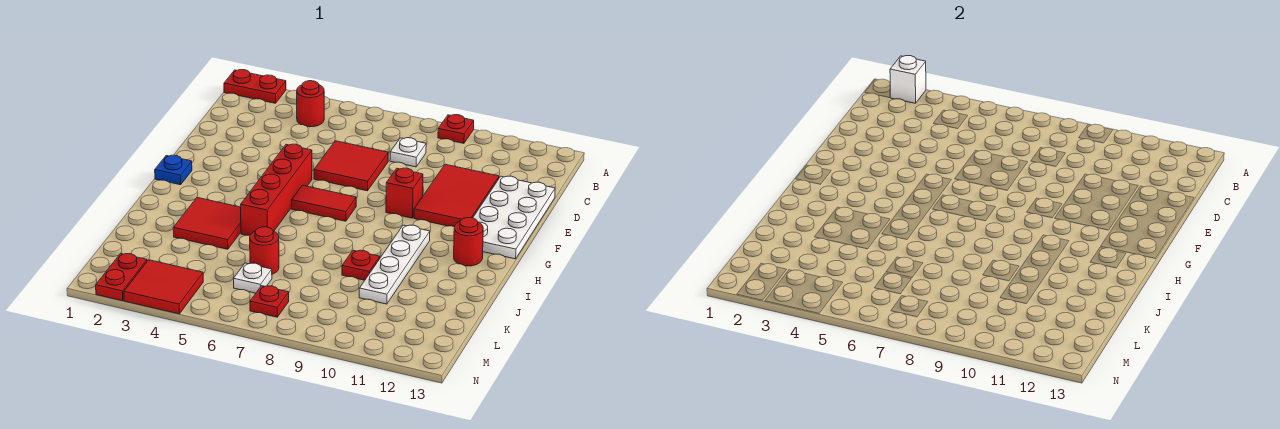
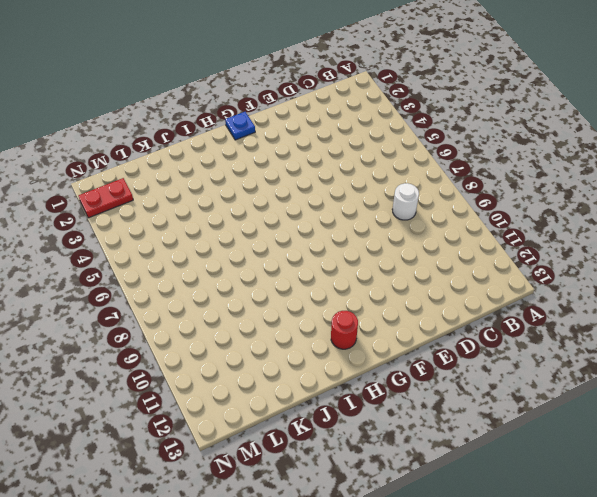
white 1x1 round brick [392,183,419,220] -> white 1x1 plate [390,138,426,167]
none -> red 1x2 plate [224,70,286,103]
none -> red 1x1 plate [438,115,474,143]
none -> red 1x1 round brick [297,81,324,127]

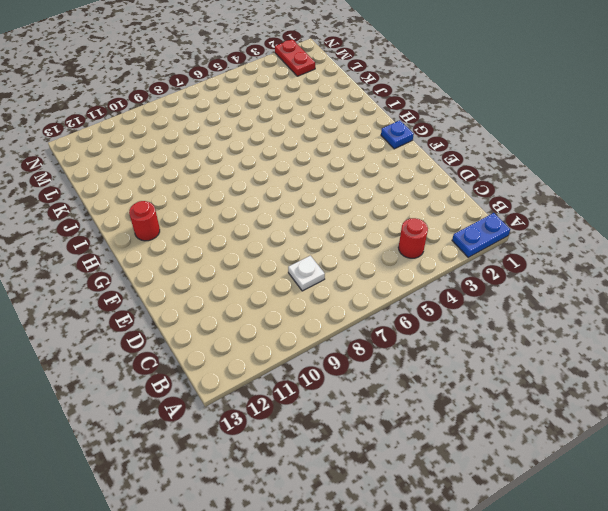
blue 1x2 plate [452,213,510,257] -> red 1x2 plate [224,70,286,103]
none -> red 1x1 plate [438,115,474,143]
none -> red 2x2 tile [314,141,388,191]
none -> red 2x3 tile [414,164,499,227]

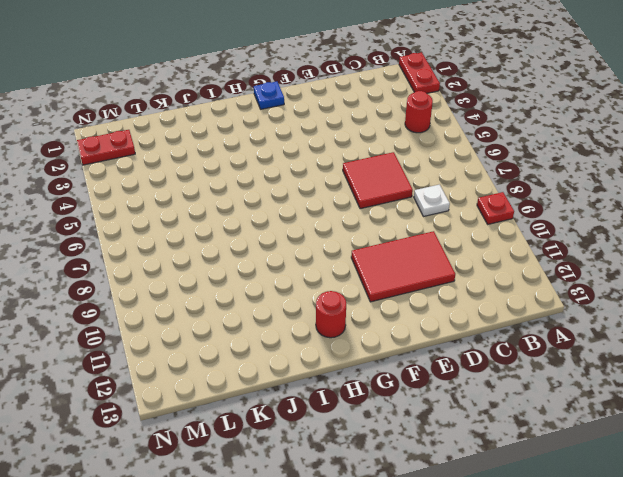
none -> white 2x4 plate [473,176,555,259]
none -> red 1x4 brick [241,144,312,235]
none -> red 1x1 brick [386,168,423,218]

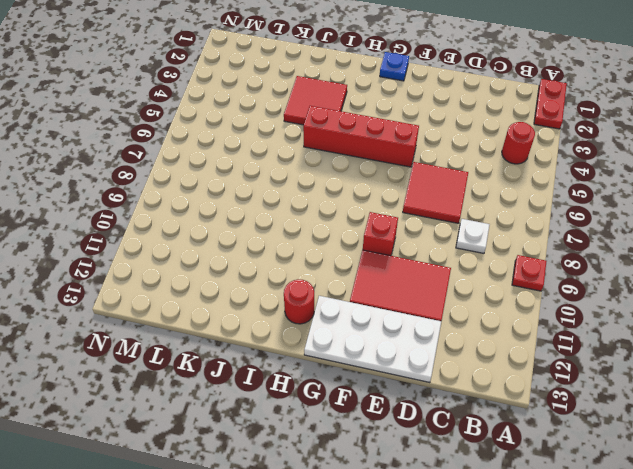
none -> red 1x2 tile [292,185,356,221]
none -> white 1x4 plate [359,225,430,304]
none -> red 1x1 plate [342,250,380,280]

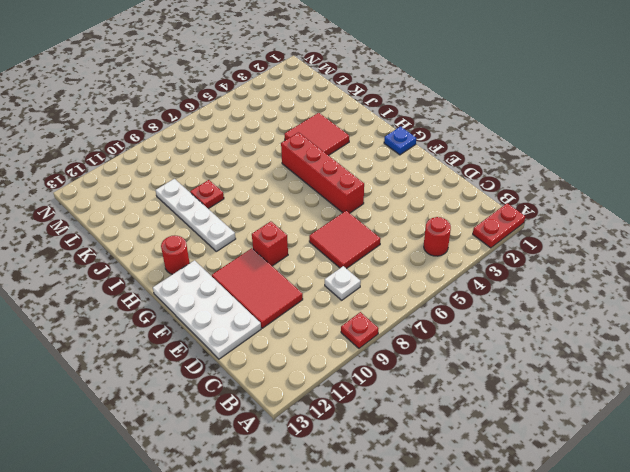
none -> red 1x2 tile [292,185,356,221]
none -> red 1x1 round brick [250,227,279,274]
none -> white 1x1 plate [233,263,272,293]

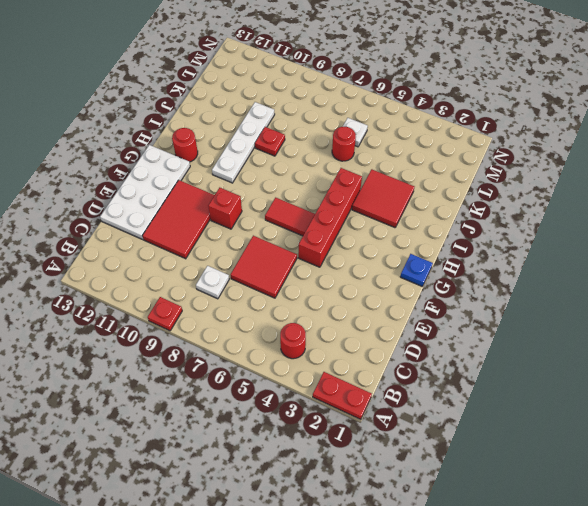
none -> red 1x2 plate [96,253,147,301]
none -> red 2x2 tile [124,260,203,314]
none -> red 1x1 plate [250,286,289,317]

